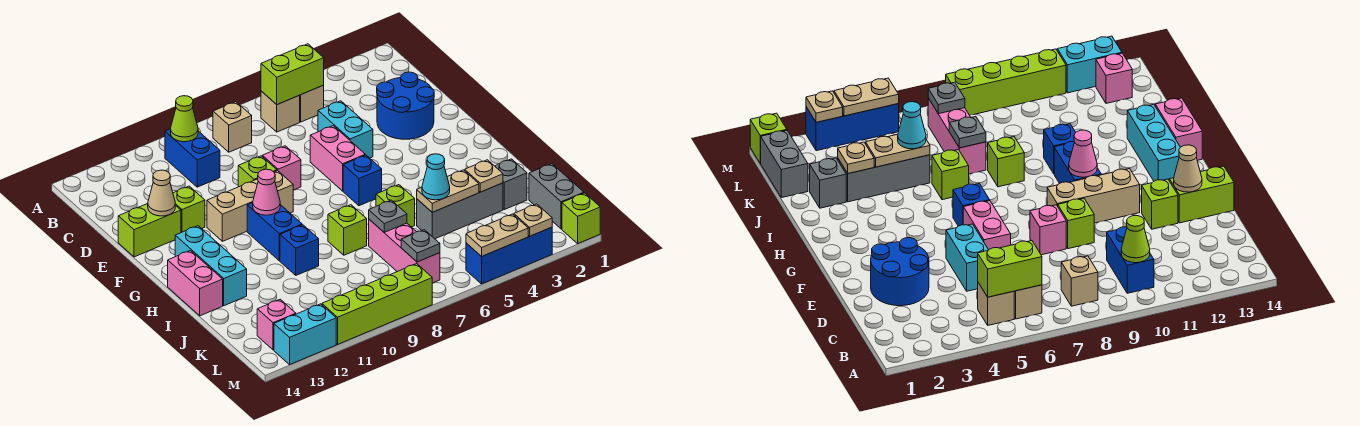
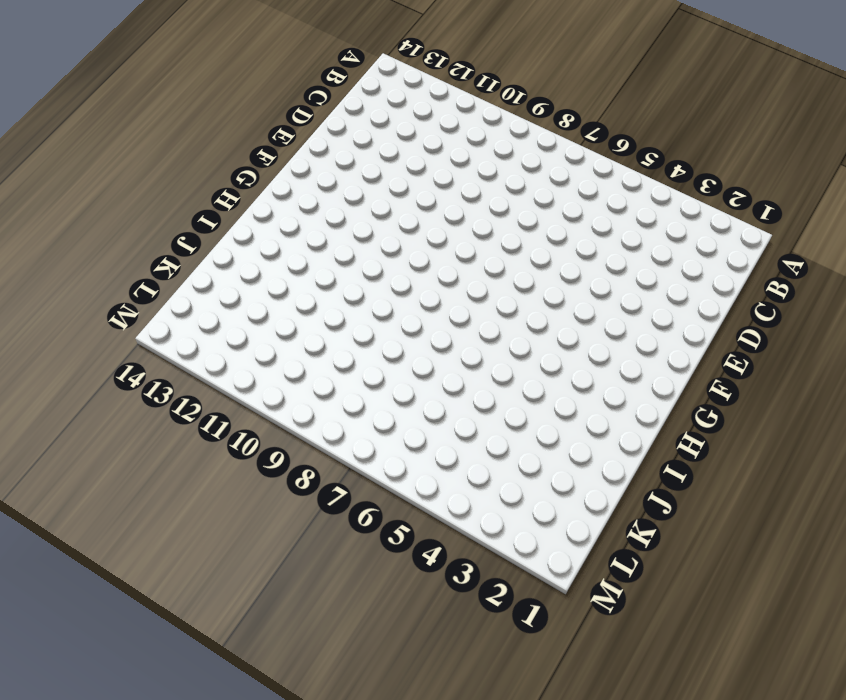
none -> tan 1x1 brick [299,85,324,122]
none -> tan 1x1 brick [261,91,300,132]
none -> tan 1x1 brick [213,102,252,152]
none -> blue 1x2 brick [165,129,220,187]

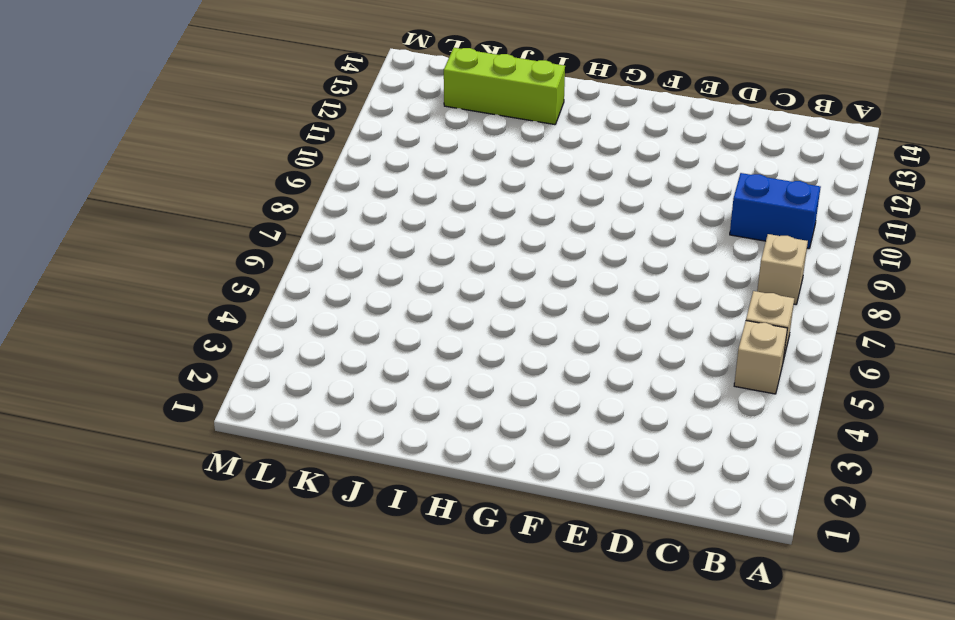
lime 1x3 brick [444,48,565,125] -> cyan 1x3 brick [175,226,247,306]
none -> blue 2x2 round brick [377,72,434,139]
none -> cyan 1x2 brick [318,101,373,158]
none -> pink 1x2 brick [310,126,365,191]
none -> pink 1x1 brick [262,146,301,190]

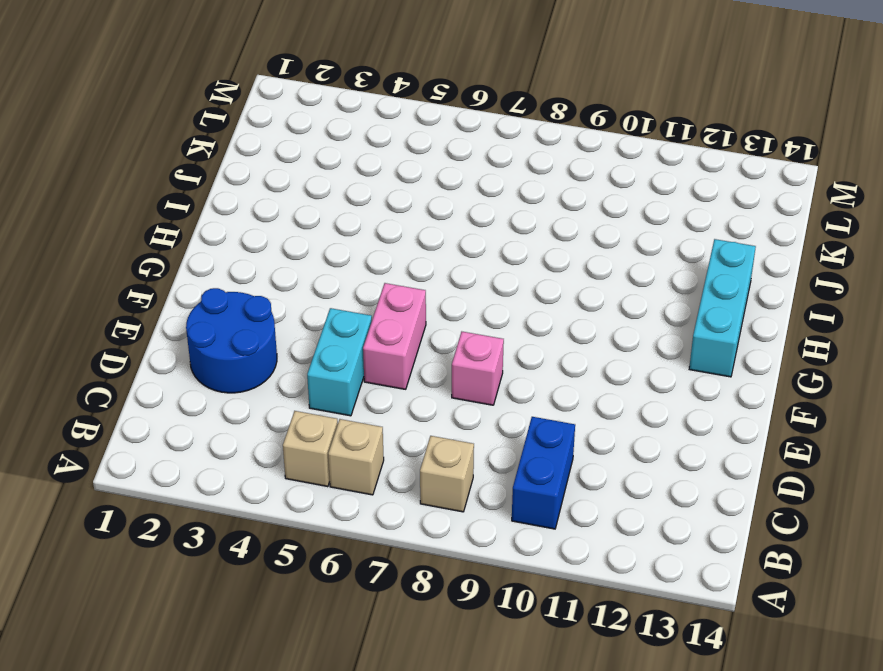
none -> lime 1x1 brick [238,156,277,187]
none -> lime 1x1 brick [173,186,205,233]
none -> lime 1x2 brick [118,204,181,257]
none -> tan 1x3 brick [207,171,293,241]

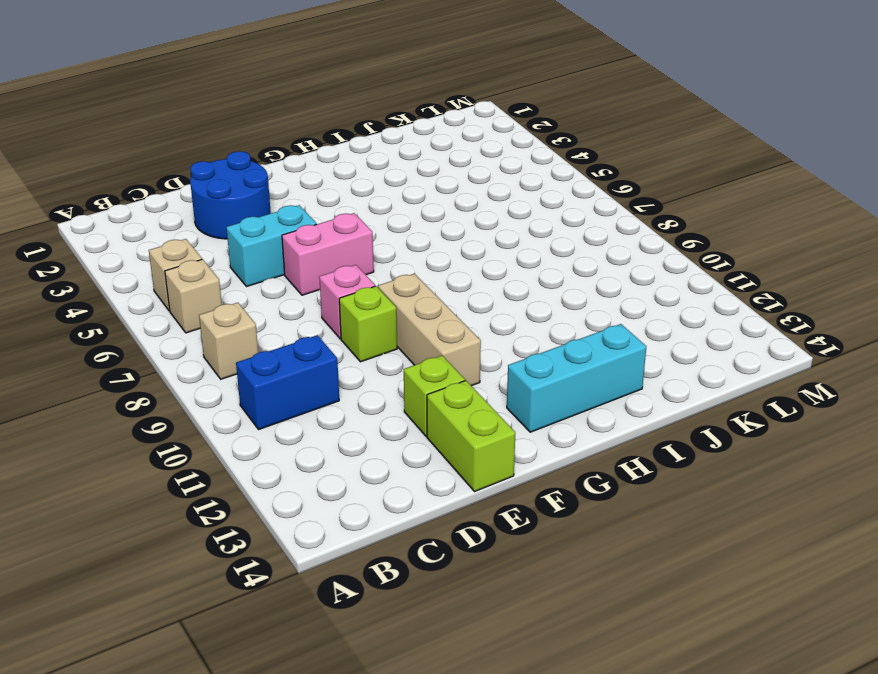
none -> blue 1x1 brick [343,155,382,206]
none -> blue 1x2 brick [247,203,302,261]
none -> pink 1x2 brick [168,251,223,316]
none -> lime 1x1 brick [376,185,415,227]

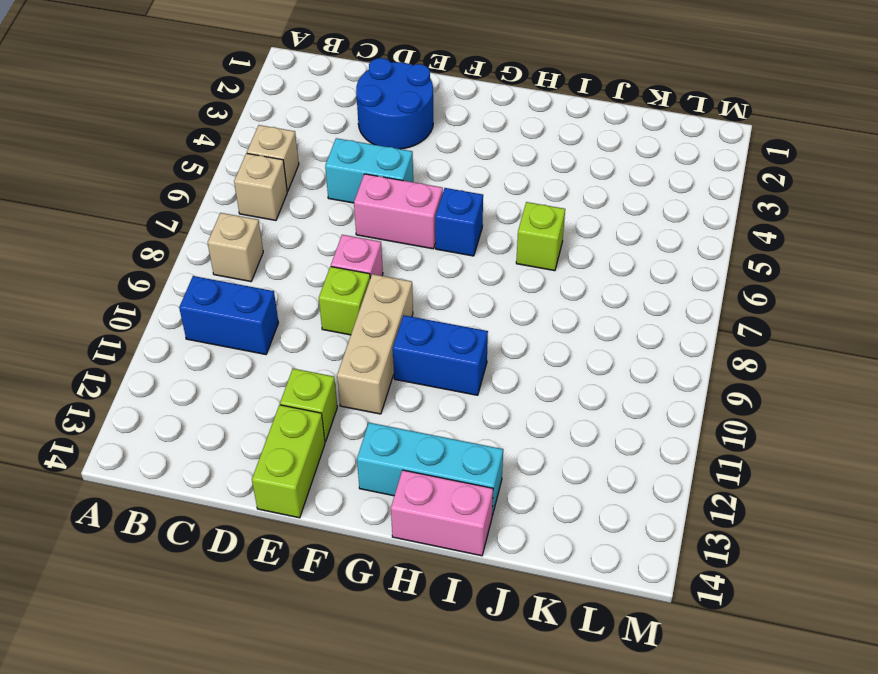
none -> lime 1x1 brick [328,205,367,255]
none -> blue 1x1 brick [280,225,319,275]
none -> grey 1x1 brick [495,159,527,210]
none -> grey 1x3 brick [417,183,503,239]

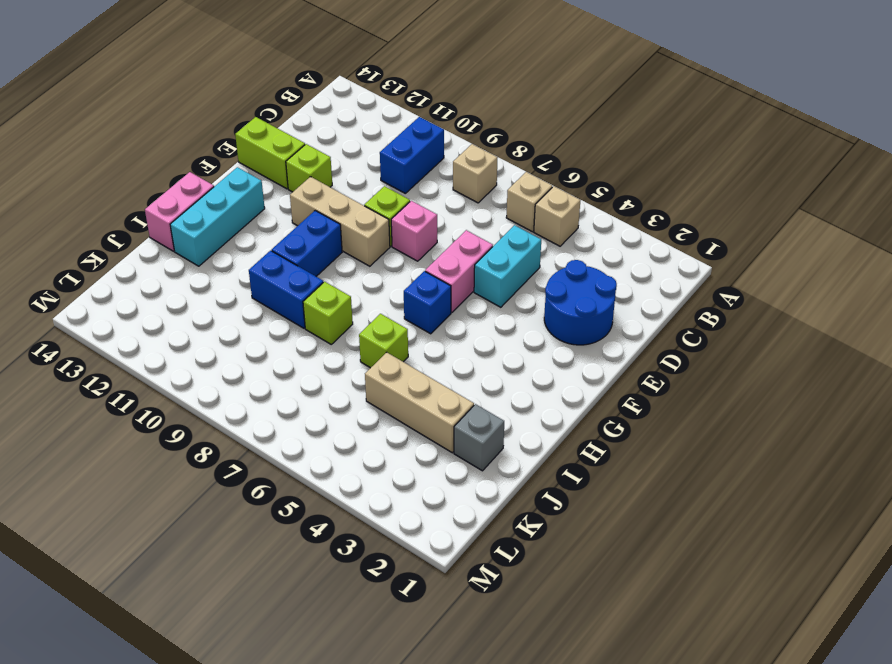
blue 1x2 brick [249,251,323,328] -> blue 1x1 brick [280,225,319,275]
tan 1x3 brick [365,352,474,453] -> grey 1x3 brick [417,183,503,239]
none -> pink 1x3 brick [369,219,440,283]
none -> grey 1x2 brick [529,164,584,229]
none -> pink 1x1 brick [257,299,296,350]
none -> lime 1x1 brick [562,193,600,243]

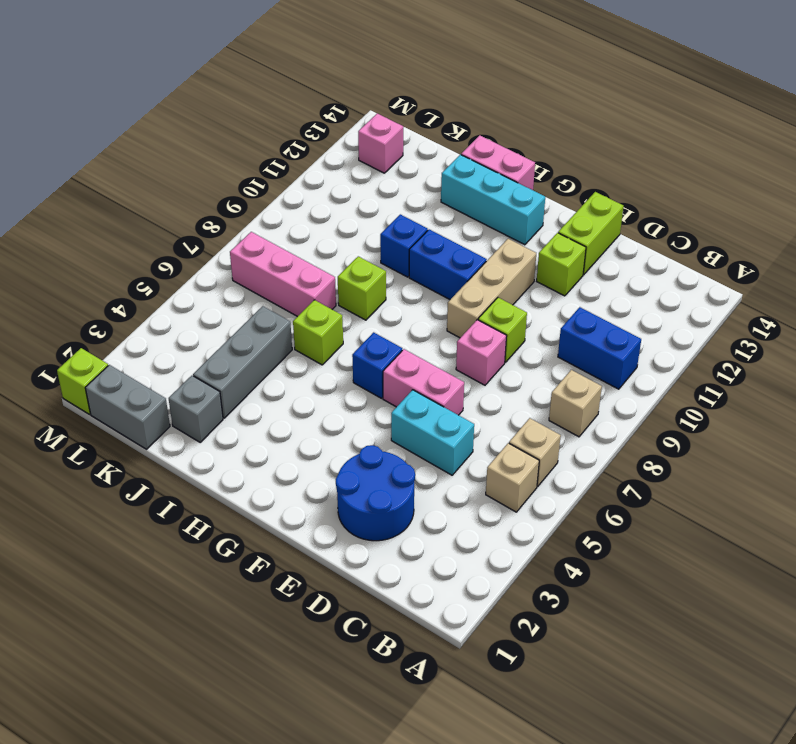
none -> blue 1x3 brick [466,227,552,284]
none -> lime 1x4 brick [322,264,432,344]
none -> cyan 1x2 brick [274,304,336,365]
none -> lime 1x2 brick [261,44,324,105]

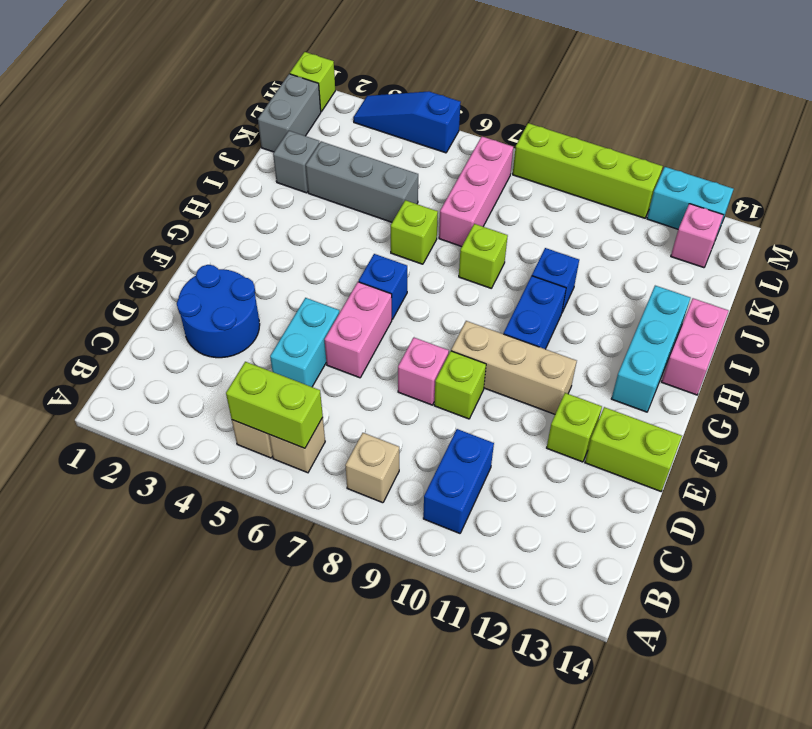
blue 1x3 slope [353,92,461,153] -> blue 1x3 brick [466,227,552,284]
none -> lime 1x1 cone [171,96,198,142]
none -> tan 1x1 cone [148,170,175,216]
none -> pink 1x1 cone [253,169,280,215]
none -> tan 1x1 plate [465,160,503,192]

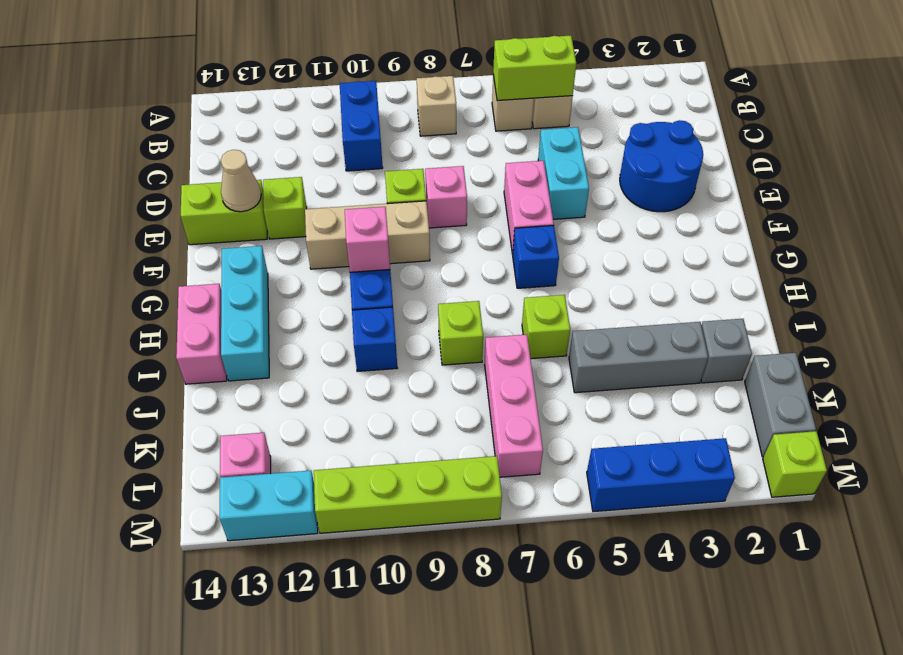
pink 1x1 brick [345,207,390,272] -> pink 1x1 cone [253,169,280,215]
none -> lime 1x1 cone [171,96,198,142]
none -> tan 1x1 plate [465,160,503,192]
none -> tan 1x2 plate [417,170,479,212]
none -> grey 1x1 plate [369,200,407,232]

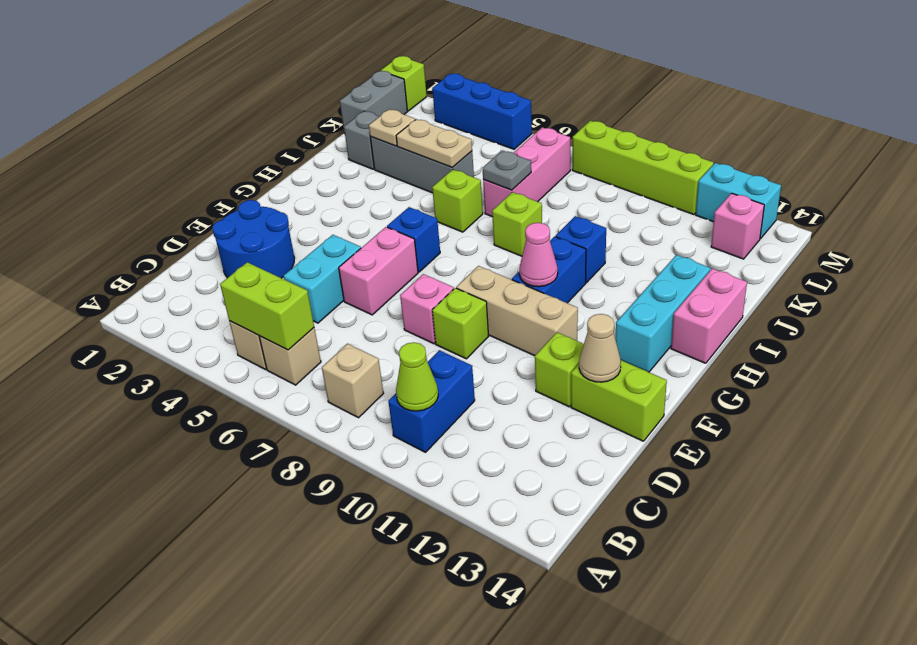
none -> grey 1x1 plate [401,230,440,262]
none -> tan 1x1 plate [514,204,552,236]
none -> tan 1x2 plate [466,214,528,257]
none -> cyan 1x1 cone [422,154,450,200]

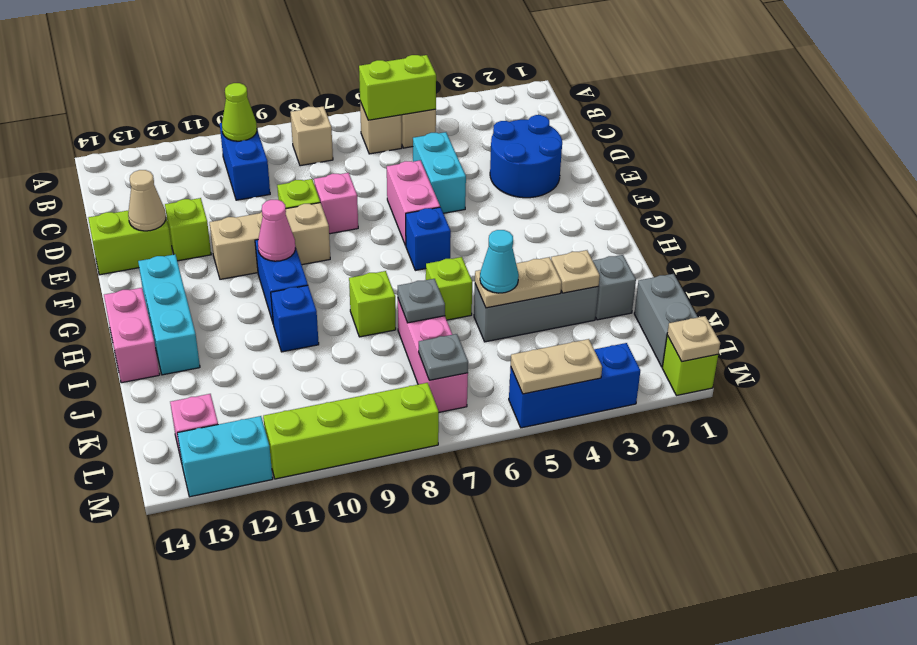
tan 1x1 plate [667,316,720,362] -> tan 1x1 plate moved to [514,204,552,236]

